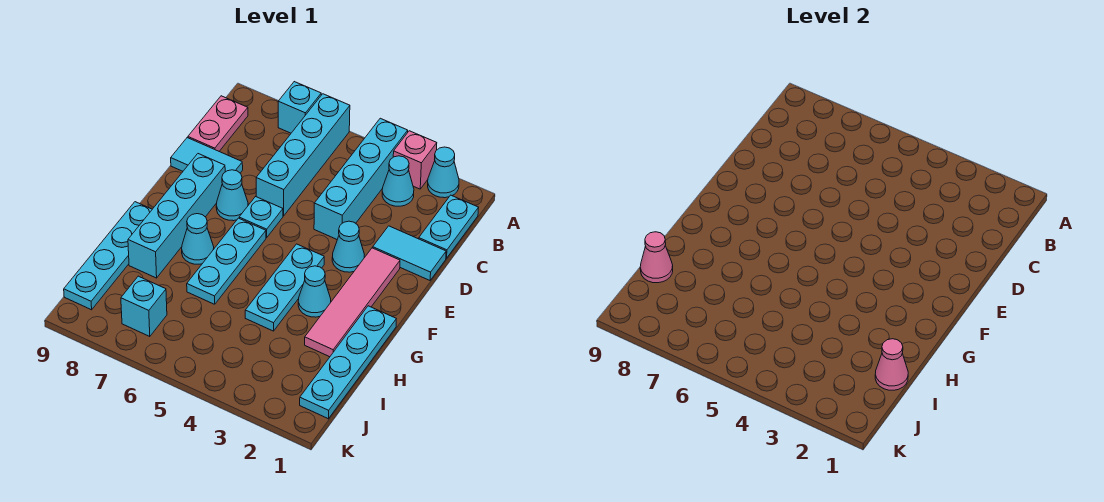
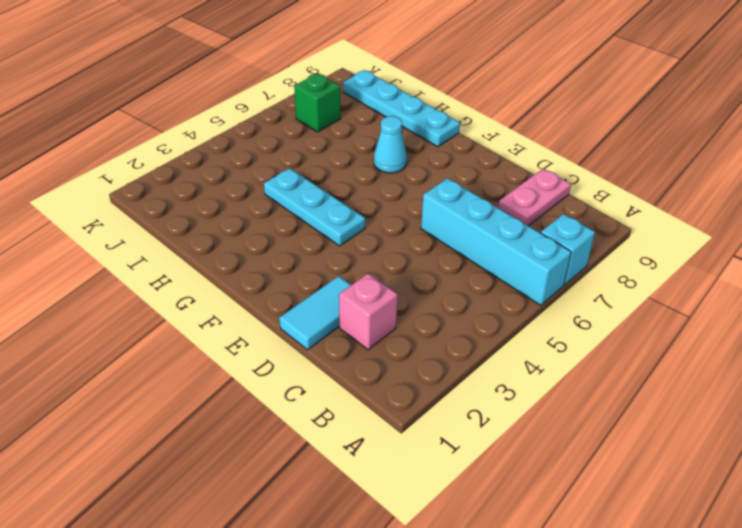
pink 1x1 brick [339,274,398,350] -> pink 1x1 brick moved to [393,131,437,189]
pink 1x2 plate [498,169,571,226] -> pink 1x2 plate turned to [188,96,248,151]
green 1x1 brick [294,73,341,132] -> cyan 1x1 brick [121,276,167,337]
none -> cyan 1x1 cone [428,147,459,198]
none -> cyan 1x4 brick [314,118,408,239]
none -> cyan 1x2 plate [419,195,479,258]

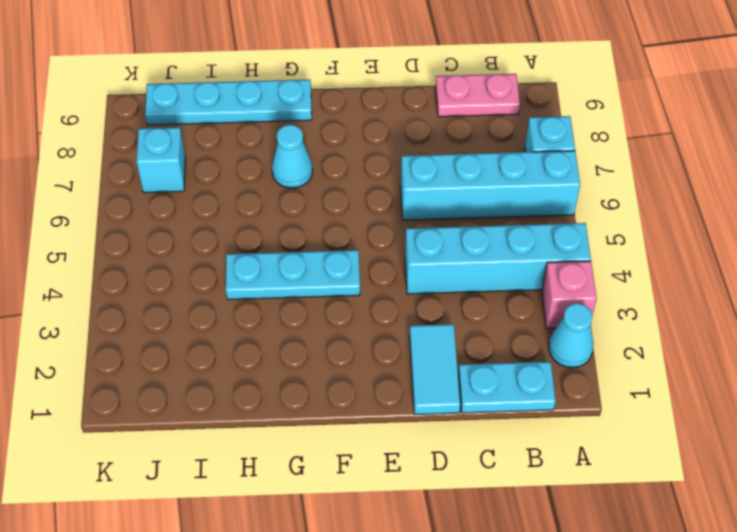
none -> cyan 1x1 cone [382,156,414,206]
none -> cyan 1x2 tile [171,138,243,173]
none -> pink 1x4 tile [305,248,400,357]

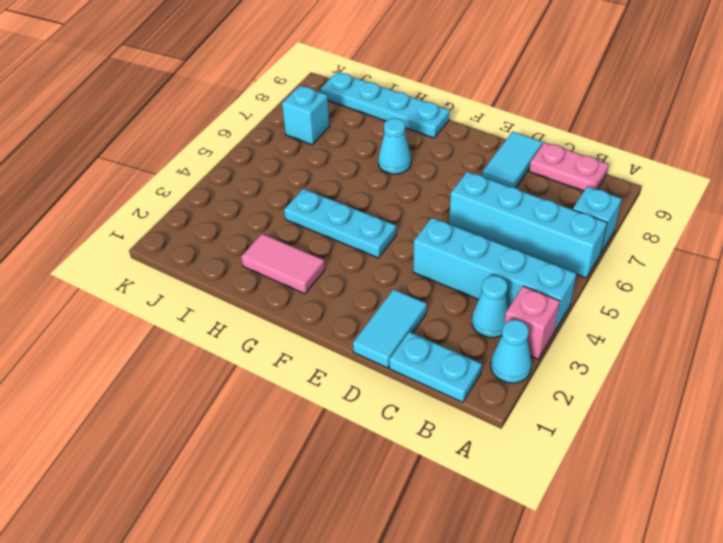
pink 1x2 tile [241,234,325,294] -> pink 1x4 tile [305,248,400,357]
none -> cyan 1x1 cone [332,221,364,272]
none -> cyan 1x1 plate [239,197,283,238]
none -> cyan 1x1 cone [216,170,248,221]

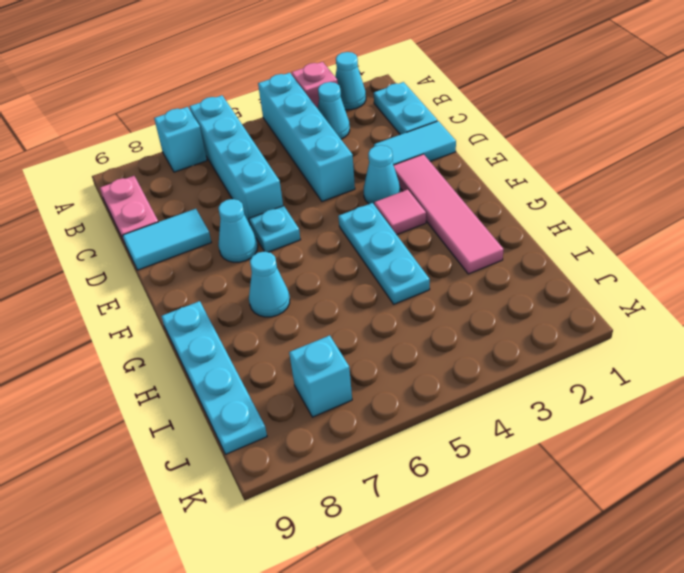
pink 1x1 tile [374,190,426,235] -> none
none -> cyan 1x4 brick [128,154,225,278]
none -> cyan 1x3 plate [187,218,266,304]
none -> cyan 1x4 plate [300,306,396,419]

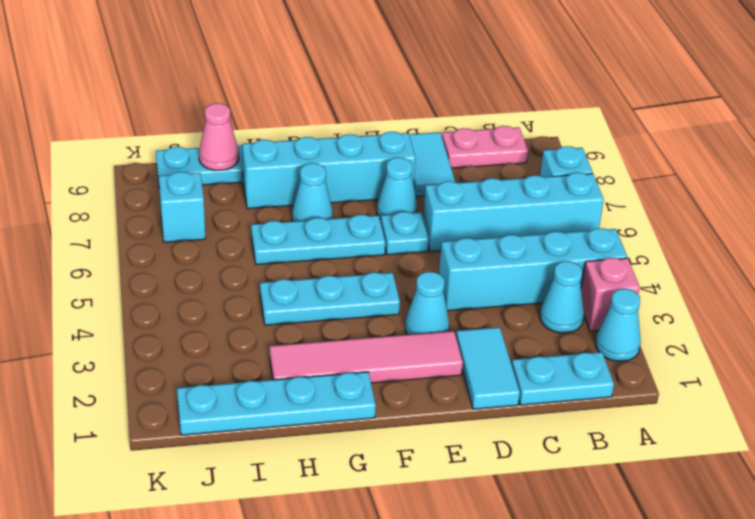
none -> cyan 1x1 cone [298,266,331,317]
none -> pink 1x1 cone [875,339,908,390]

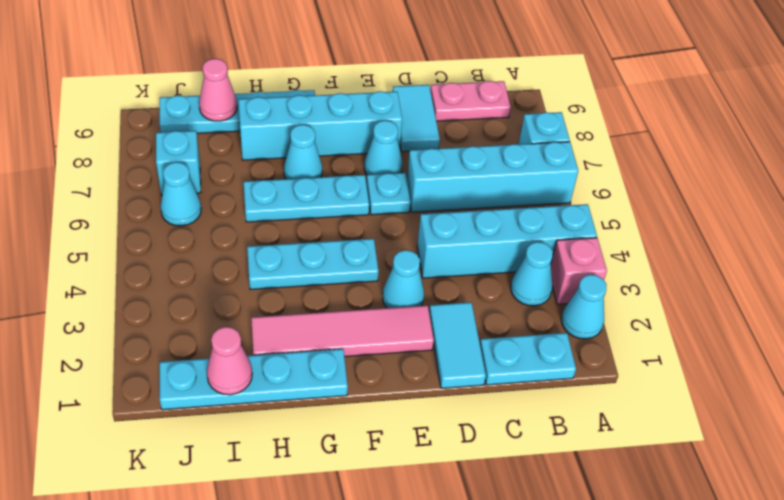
cyan 1x1 cone [160,162,201,226] -> cyan 1x1 cone moved to [298,266,331,317]

